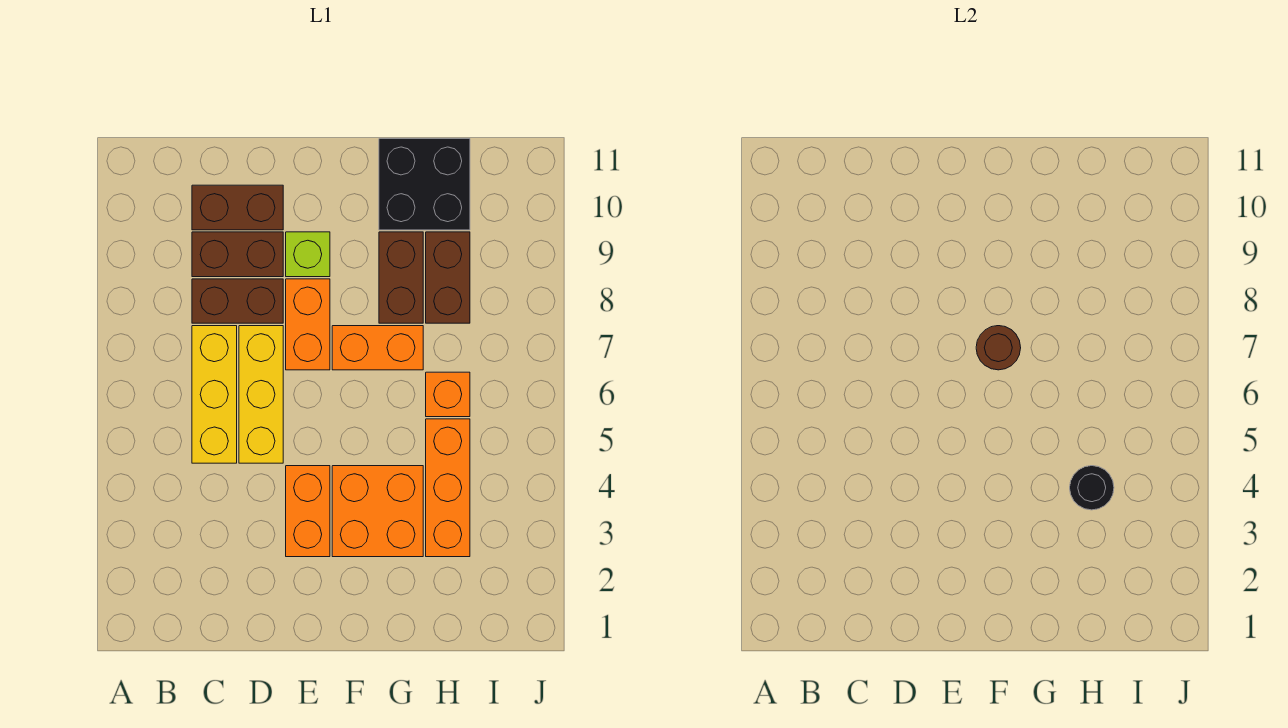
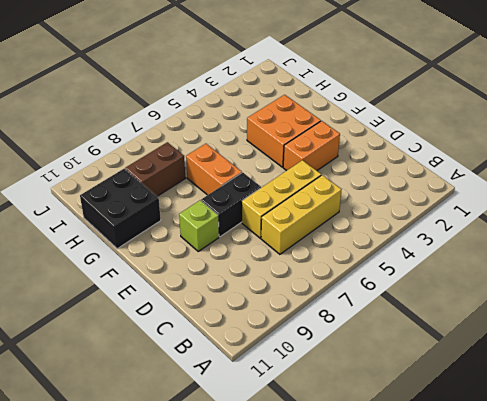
black 1x2 brick [201,172,261,237] -> orange 1x2 brick [286,279,330,370]
none -> brown 1x2 brick [192,279,283,323]
none -> brown 1x2 brick [192,232,283,277]
none -> brown 1x2 brick [192,185,283,230]

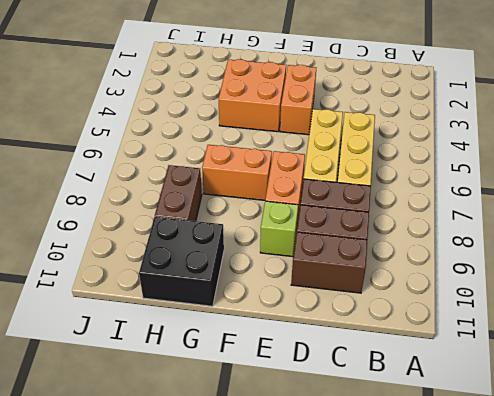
none -> brown 1x2 brick [379,232,423,323]
none -> orange 1x3 brick [426,419,470,557]
none -> orange 1x1 brick [426,372,470,417]

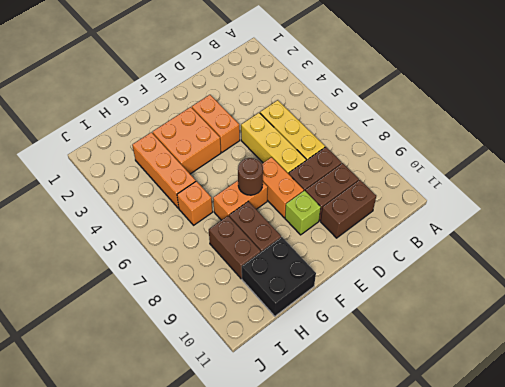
none -> black 1x1 round brick [1070,466,1114,510]

